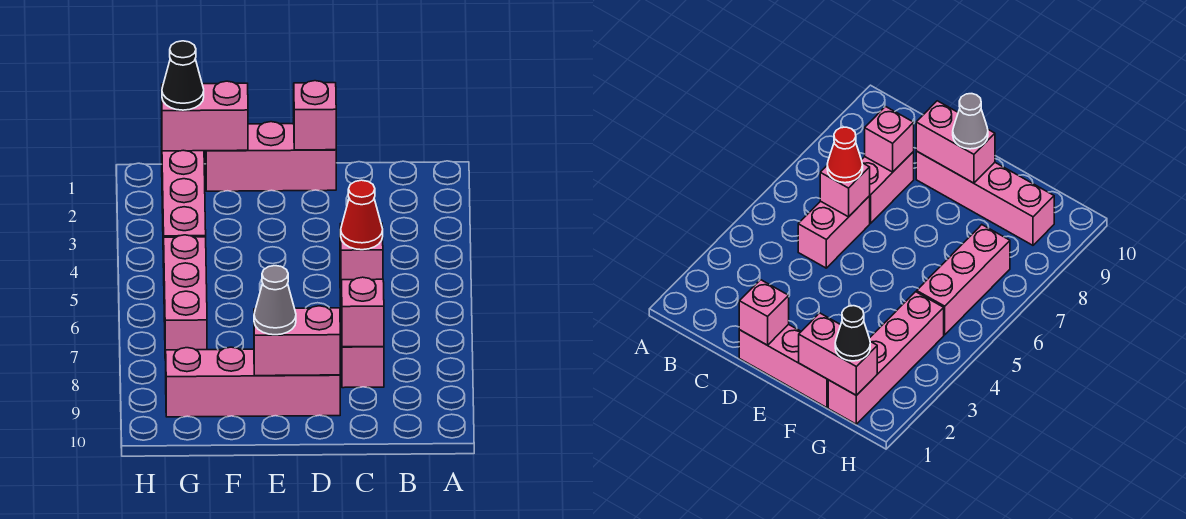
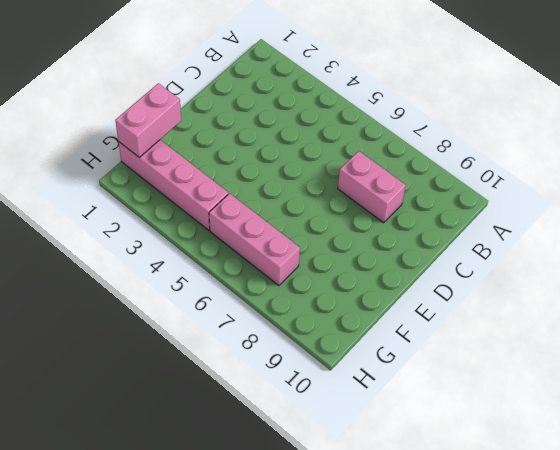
none -> pink 1x2 brick [798,196,870,268]
none -> pink 1x3 brick [206,122,336,191]
none -> pink 1x4 brick [166,347,340,417]

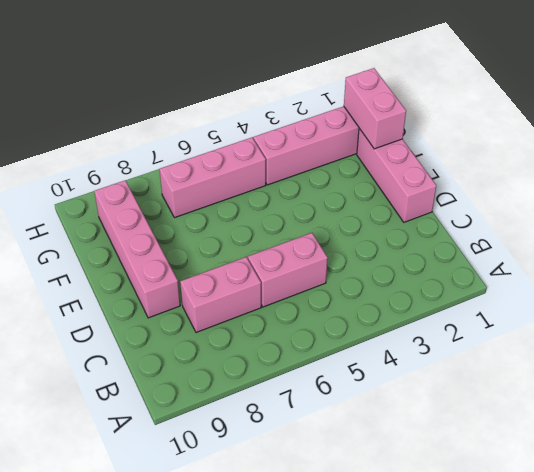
none -> pink 1x1 brick [340,223,383,291]
none -> pink 1x1 brick [342,277,384,347]
none -> pink 1x1 brick [294,81,336,150]

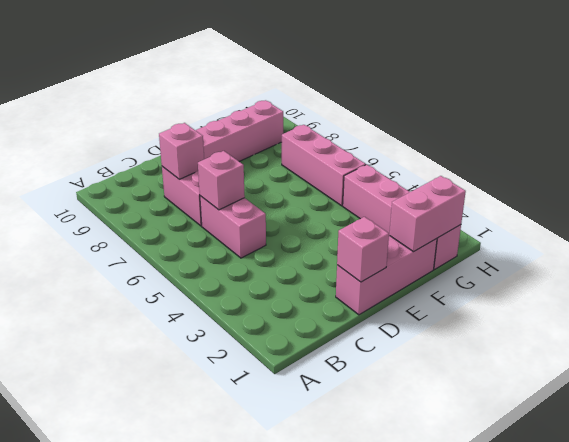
none -> pink 1x2 brick [254,306,340,376]
none -> red 1x1 cone [341,180,383,250]
none -> grey 1x1 cone [254,266,296,335]

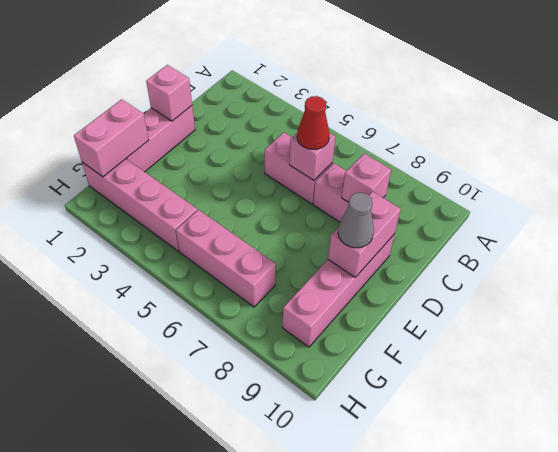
none -> black 1x1 cone [162,41,204,110]

